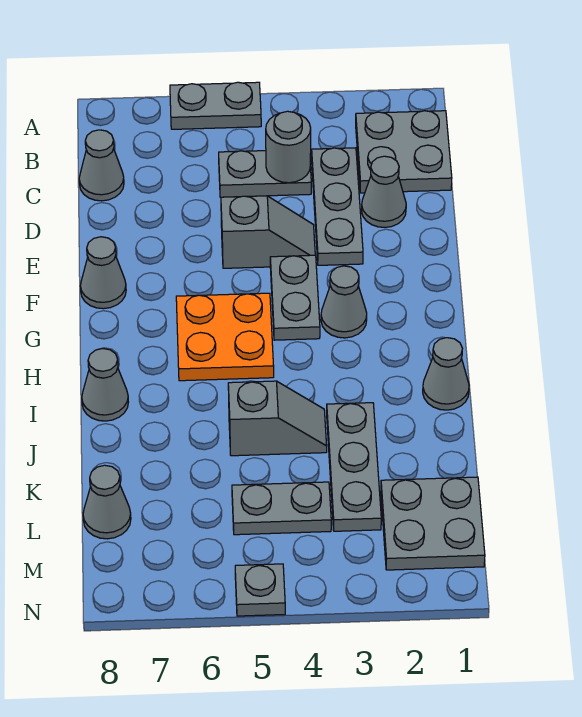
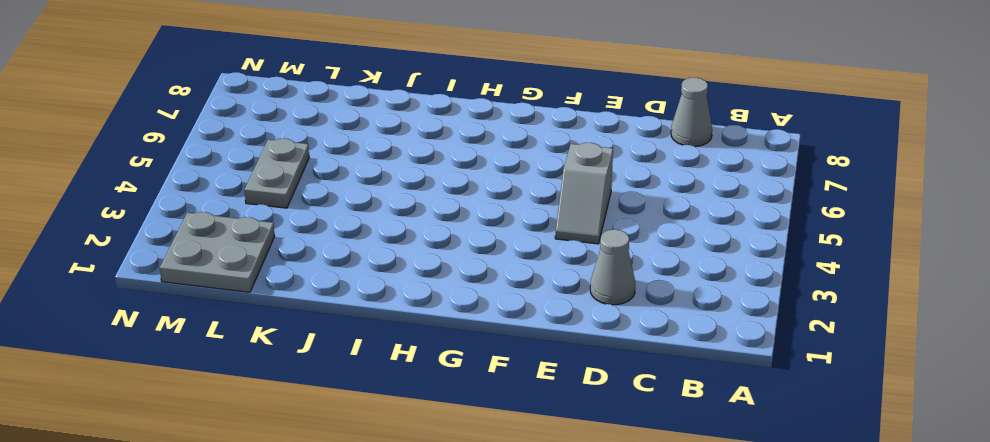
none -> grey 1x2 plate [170,82,261,129]
none -> grey 2x2 plate [356,111,452,193]
none -> grey 1x3 plate [312,148,363,265]

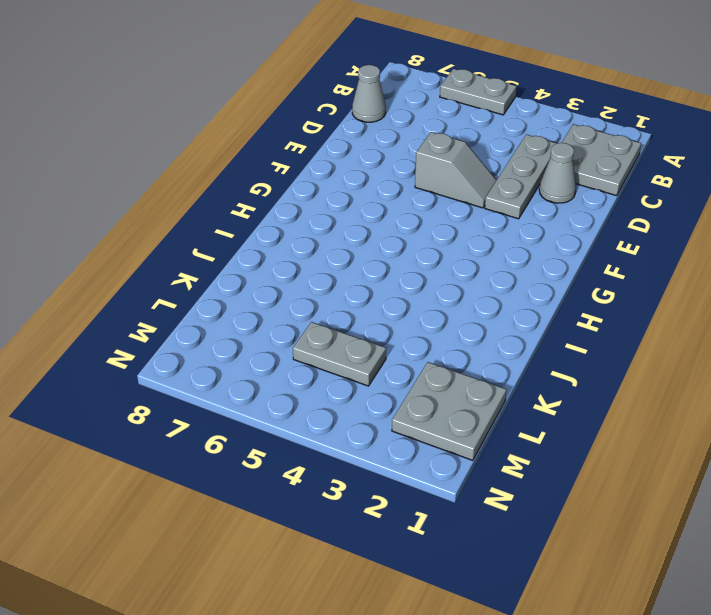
none -> grey 1x2 plate [219,151,311,197]
none -> grey 1x2 plate [270,255,320,340]
none -> grey 1x1 cone [80,237,126,309]

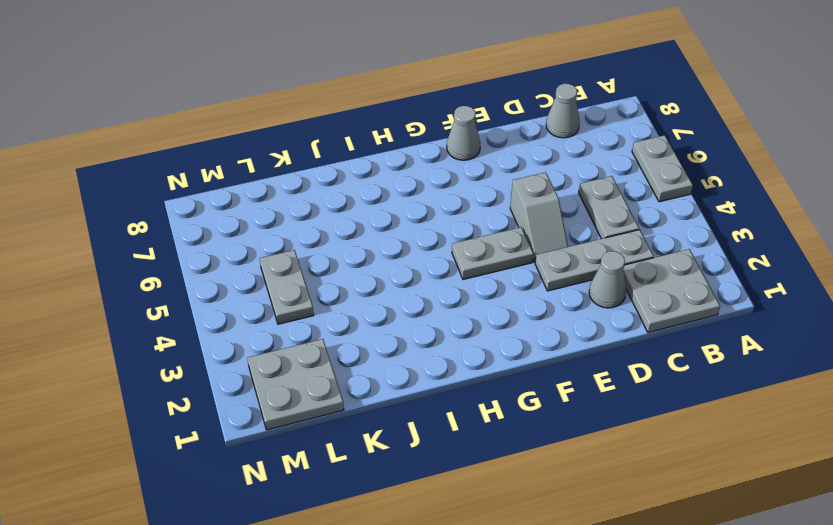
none -> grey 1x1 cone [321,266,367,338]
none -> orange 2x2 plate [176,293,274,381]
none -> grey 1x1 cone [423,338,469,410]

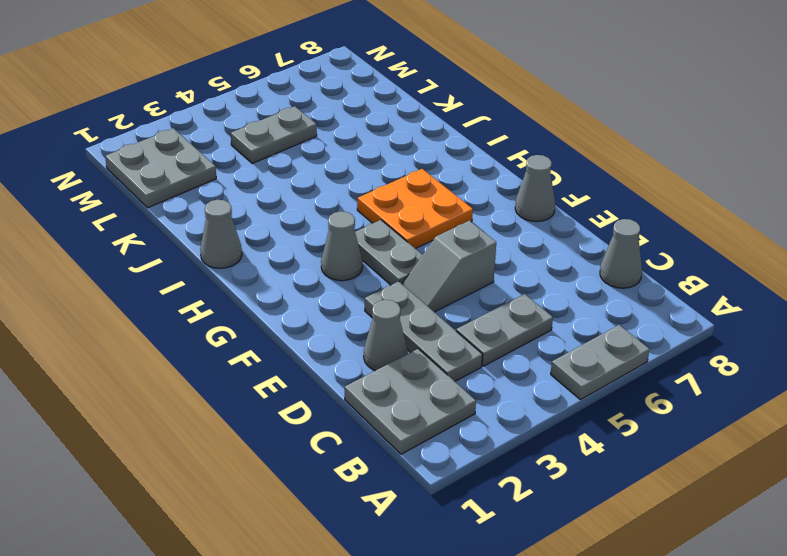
none -> grey 1x1 cone [82,348,128,421]
none -> grey 1x3 plate [327,403,381,531]
none -> grey 1x2 slope [228,381,327,456]

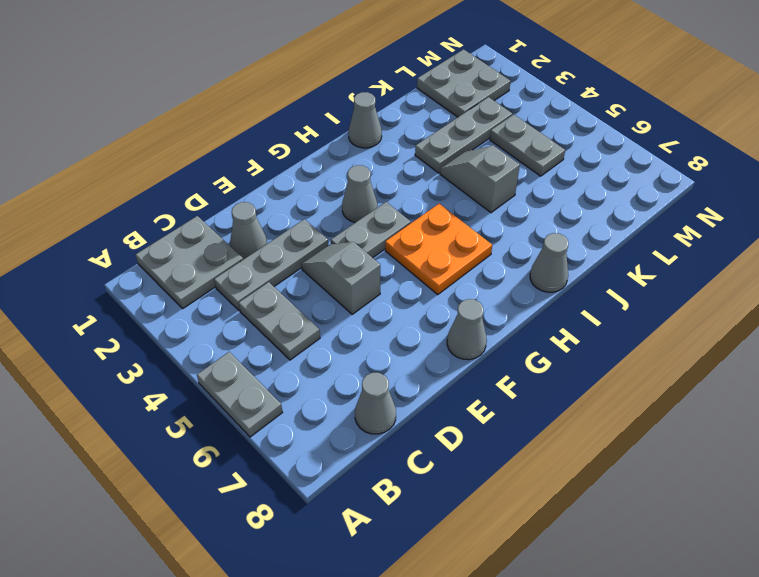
none -> grey 1x1 cone [83,465,131,539]
none -> grey 1x1 plate [235,564,285,616]
none -> grey 1x1 round brick [266,111,311,183]

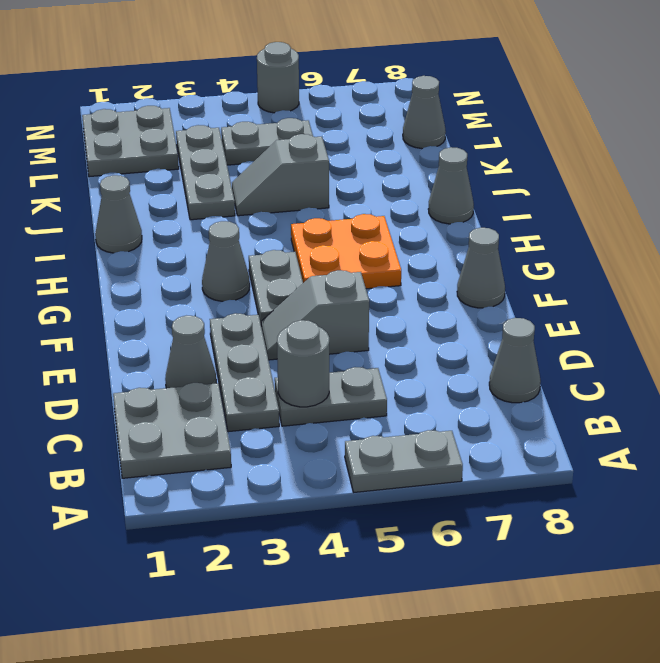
grey 1x1 round brick [257,42,299,113] -> grey 1x1 plate [235,564,285,616]

